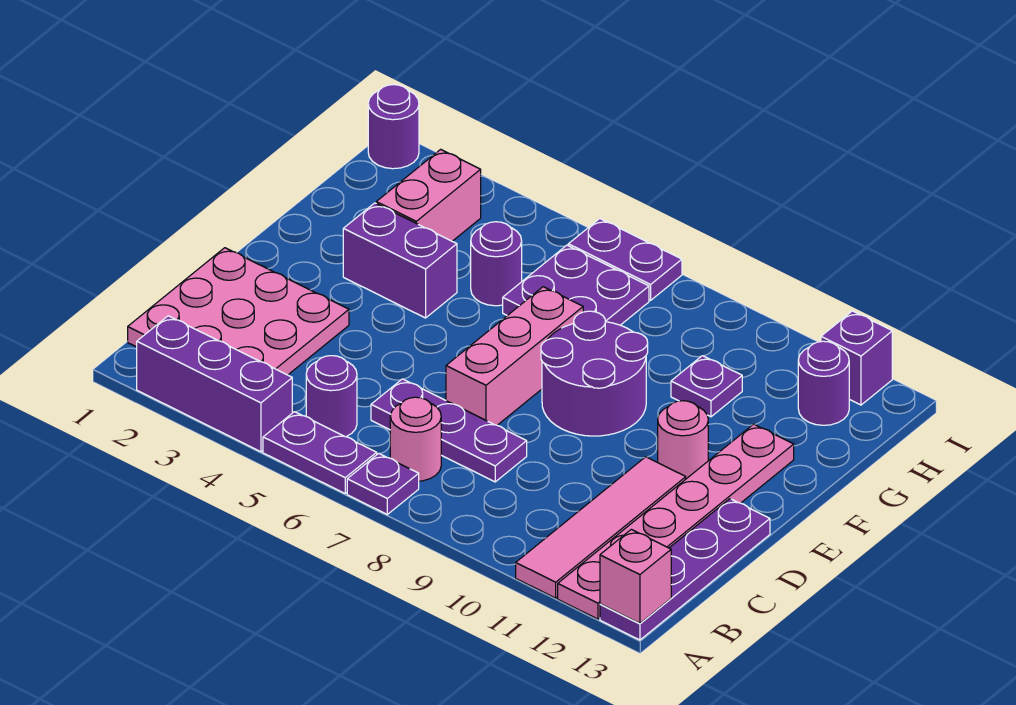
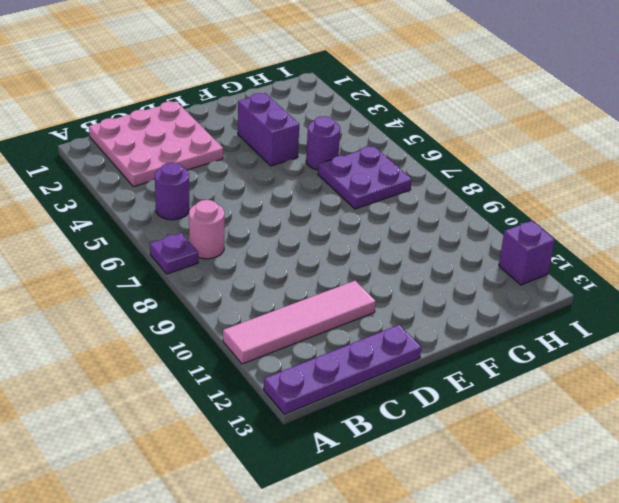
none -> purple 1x3 brick [137,316,292,452]
none -> purple 1x2 plate [263,412,377,493]
none -> pink 1x6 plate [558,424,794,619]

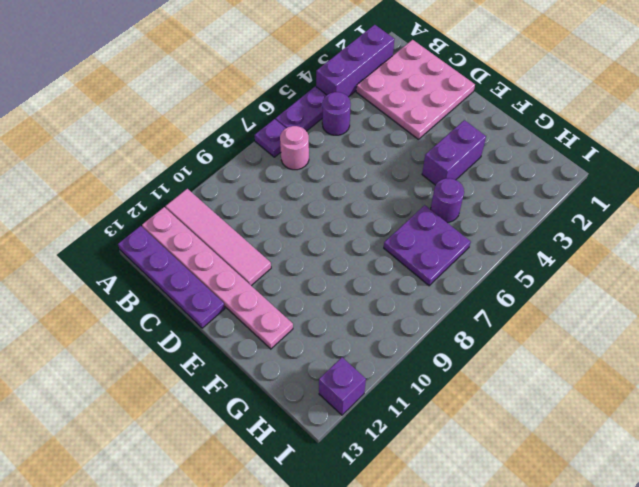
none -> purple 1x3 plate [371,379,527,482]
none -> pink 1x3 brick [446,287,583,425]
none -> purple 2x2 round brick [541,311,648,436]

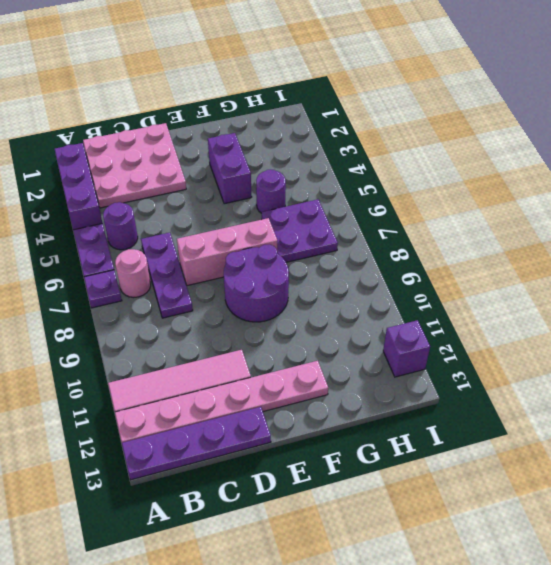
none -> pink 1x1 round brick [658,401,708,479]
none -> pink 1x2 brick [376,149,481,241]
none -> purple 1x1 plate [671,356,742,417]

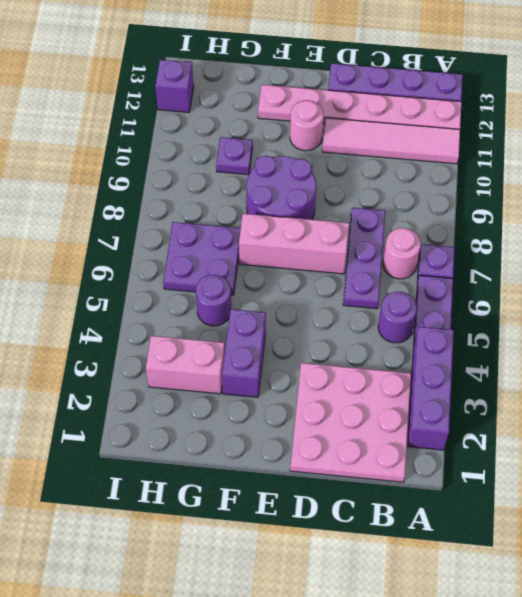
none -> purple 1x1 round brick [798,341,849,425]
none -> purple 1x1 round brick [368,85,419,169]
none -> purple 1x2 plate [568,219,682,300]

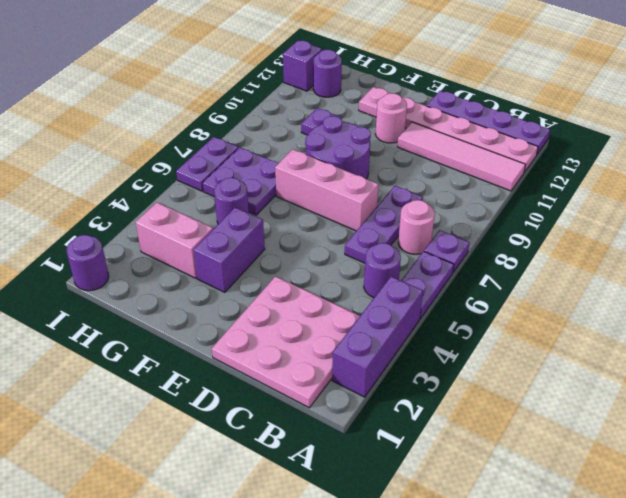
none -> pink 1x1 brick [600,529,671,623]

